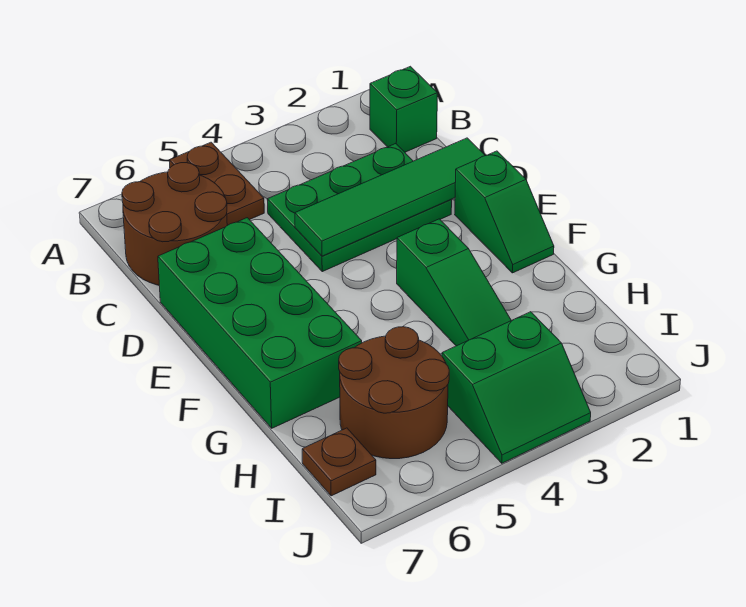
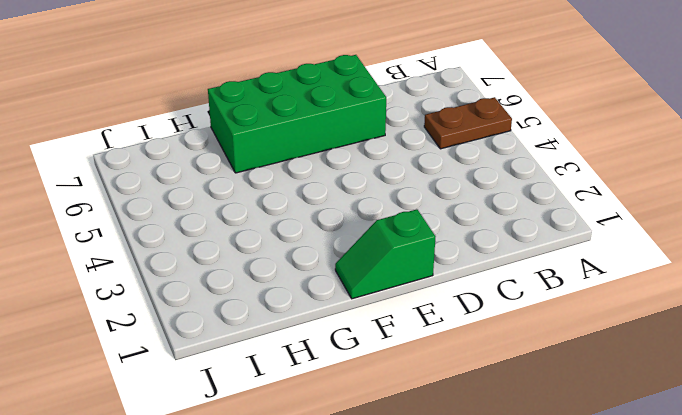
none -> green 1x1 brick [370,66,437,152]
none -> brown 2x2 round brick [122,163,227,285]

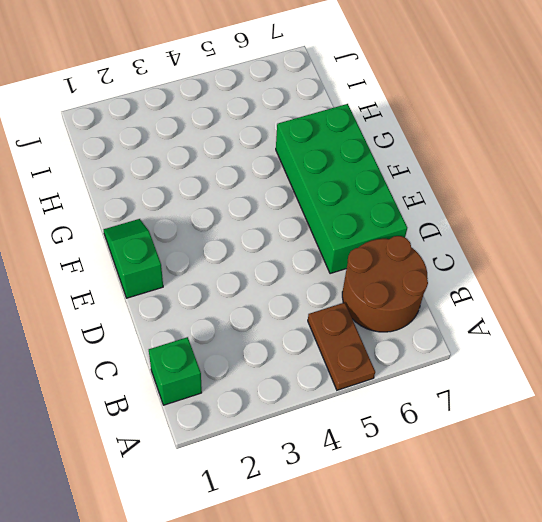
none -> green 2x3 plate [267,144,452,272]
none -> green 1x3 slope [397,219,511,346]

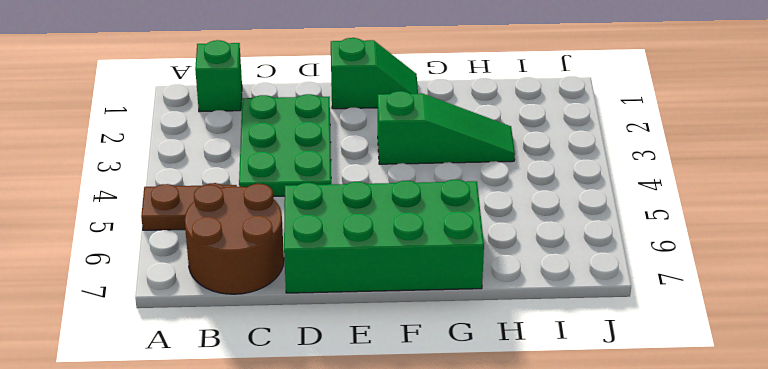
none -> brown 2x2 round brick [339,327,449,459]
none -> green 2x2 slope [442,312,591,463]

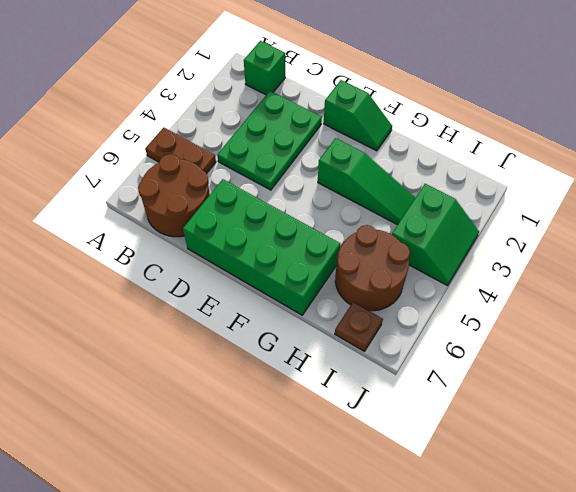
none -> green 1x4 tile [295,138,485,256]

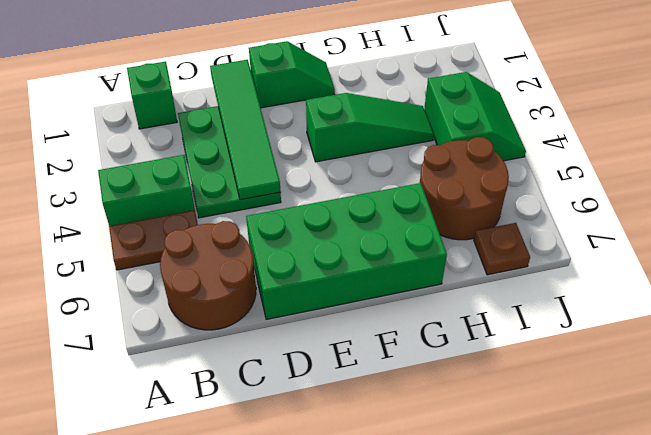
green 1x2 brick [98,155,195,226] -> none

